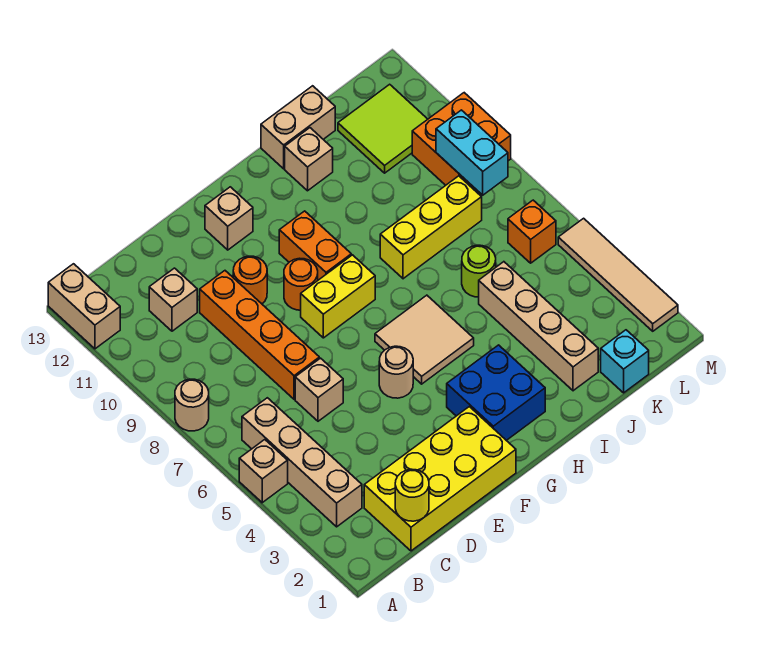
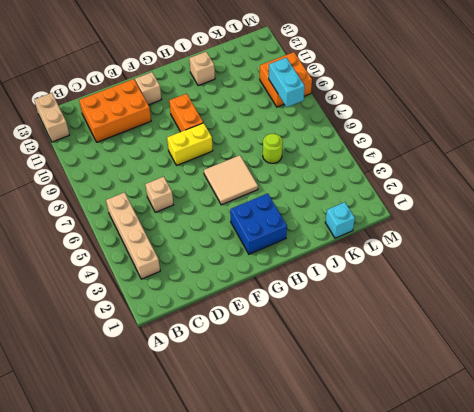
orange 2x3 brick [79,79,151,142] -> tan 1x1 brick [149,268,197,331]
none -> tan 1x1 brick [239,440,288,503]
none -> tan 1x1 round brick [175,379,209,431]
none -> yellow 2x4 brick [364,407,516,551]

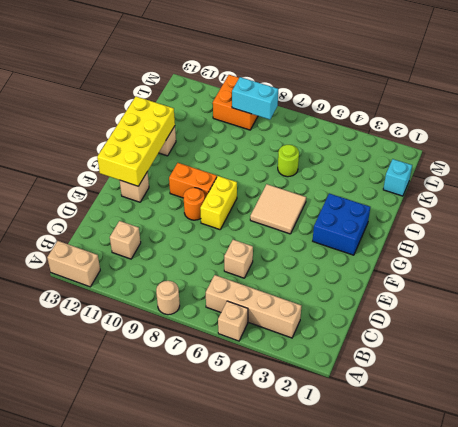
yellow 2x4 brick [97,96,175,186] -> yellow 2x4 brick moved to [364,407,516,551]
none -> orange 1x4 brick [200,271,319,399]
none -> orange 1x1 round brick [233,256,267,304]
none -> tan 1x1 round brick [379,346,413,398]

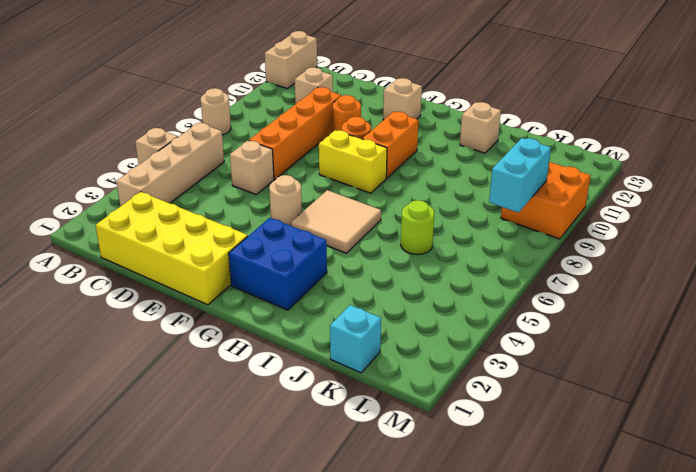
none -> yellow 1x3 brick [380,176,482,279]
none -> tan 1x2 brick [261,86,335,169]
none -> tan 1x4 brick [479,262,598,391]

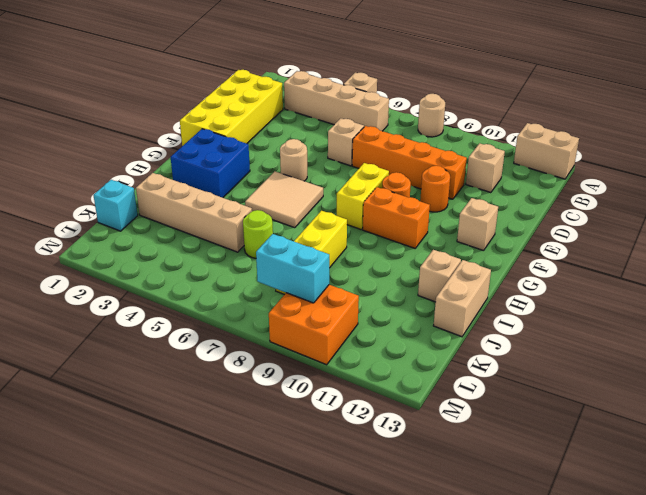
none -> lime 2x2 tile [338,84,428,173]
none -> orange 1x1 brick [508,200,556,263]
none -> tan 1x4 tile [558,218,678,331]

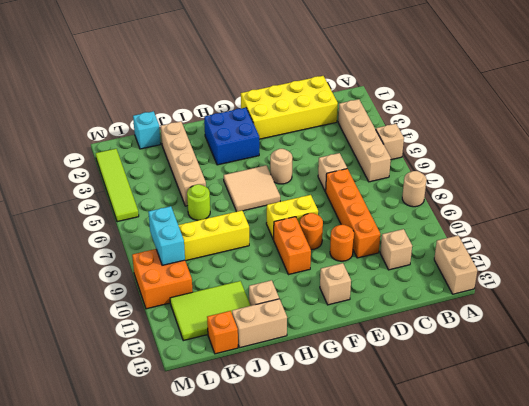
lime 2x3 tile [170,281,250,341] -> lime 2x2 tile [338,84,428,173]
orange 1x1 brick [207,311,238,354] -> orange 1x1 brick moved to [508,200,556,263]
lime 1x4 tile [96,149,139,222] -> tan 1x4 tile [558,218,678,331]
none -> yellow 1x1 round brick [395,469,429,521]

